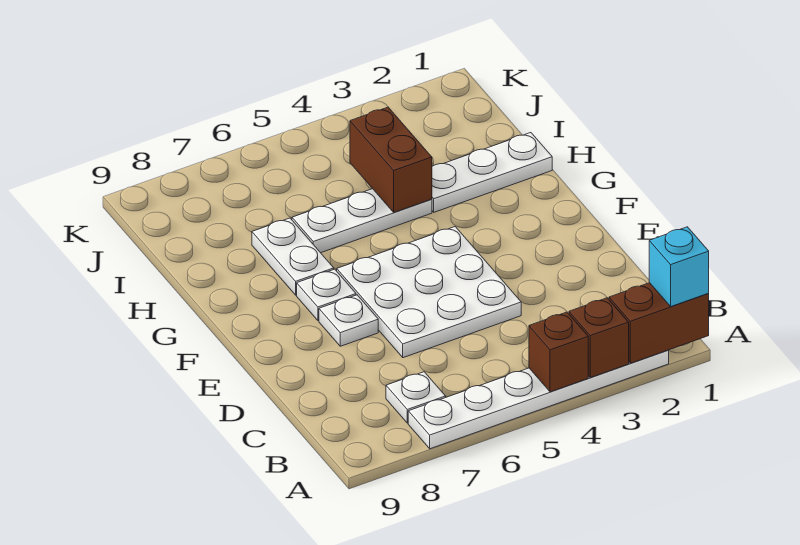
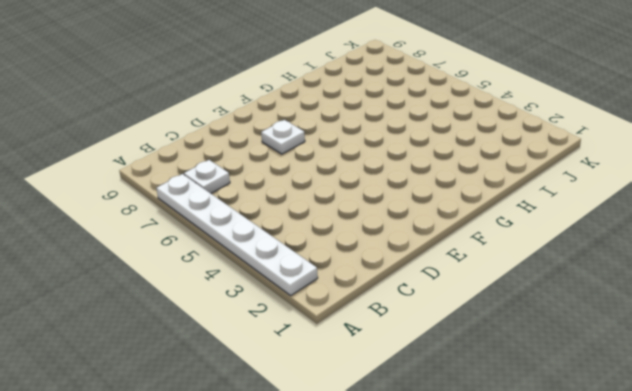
none -> white 3x3 plate [337,227,521,358]
none -> white 1x1 plate [297,269,356,321]
none -> white 1x2 plate [252,218,334,295]

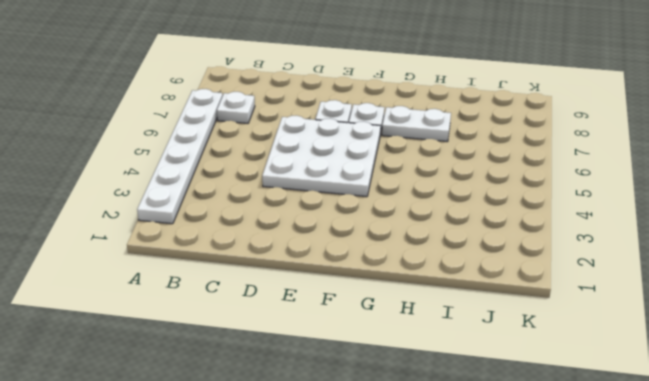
none -> white 1x3 plate [432,133,552,212]
none -> white 1x3 plate [292,189,432,253]
none -> brown 1x2 brick [609,283,709,363]

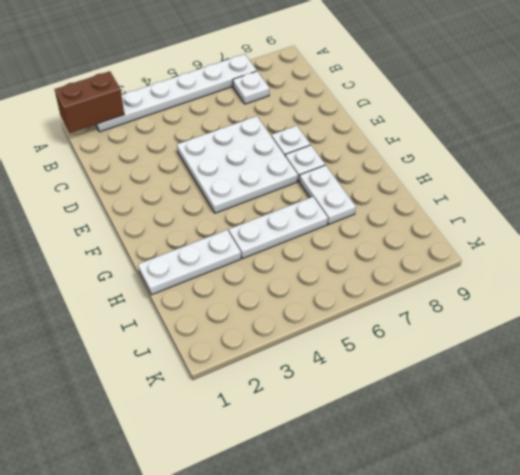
none -> brown 1x1 brick [569,298,629,378]
none -> brown 1x1 brick [529,312,588,392]
none -> brown 1x2 brick [350,107,432,213]

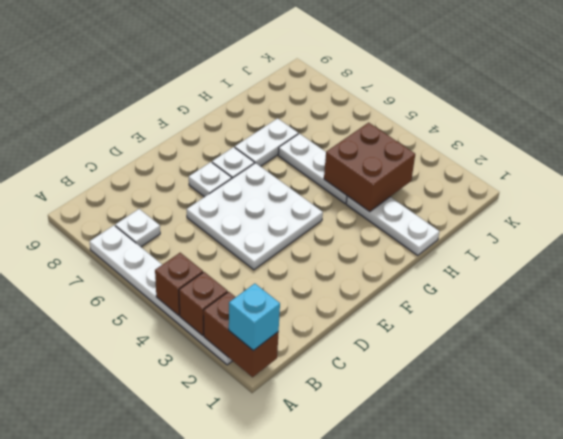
brown 2x2 brick [324,123,415,212] -> brown 1x2 brick [350,107,432,213]

